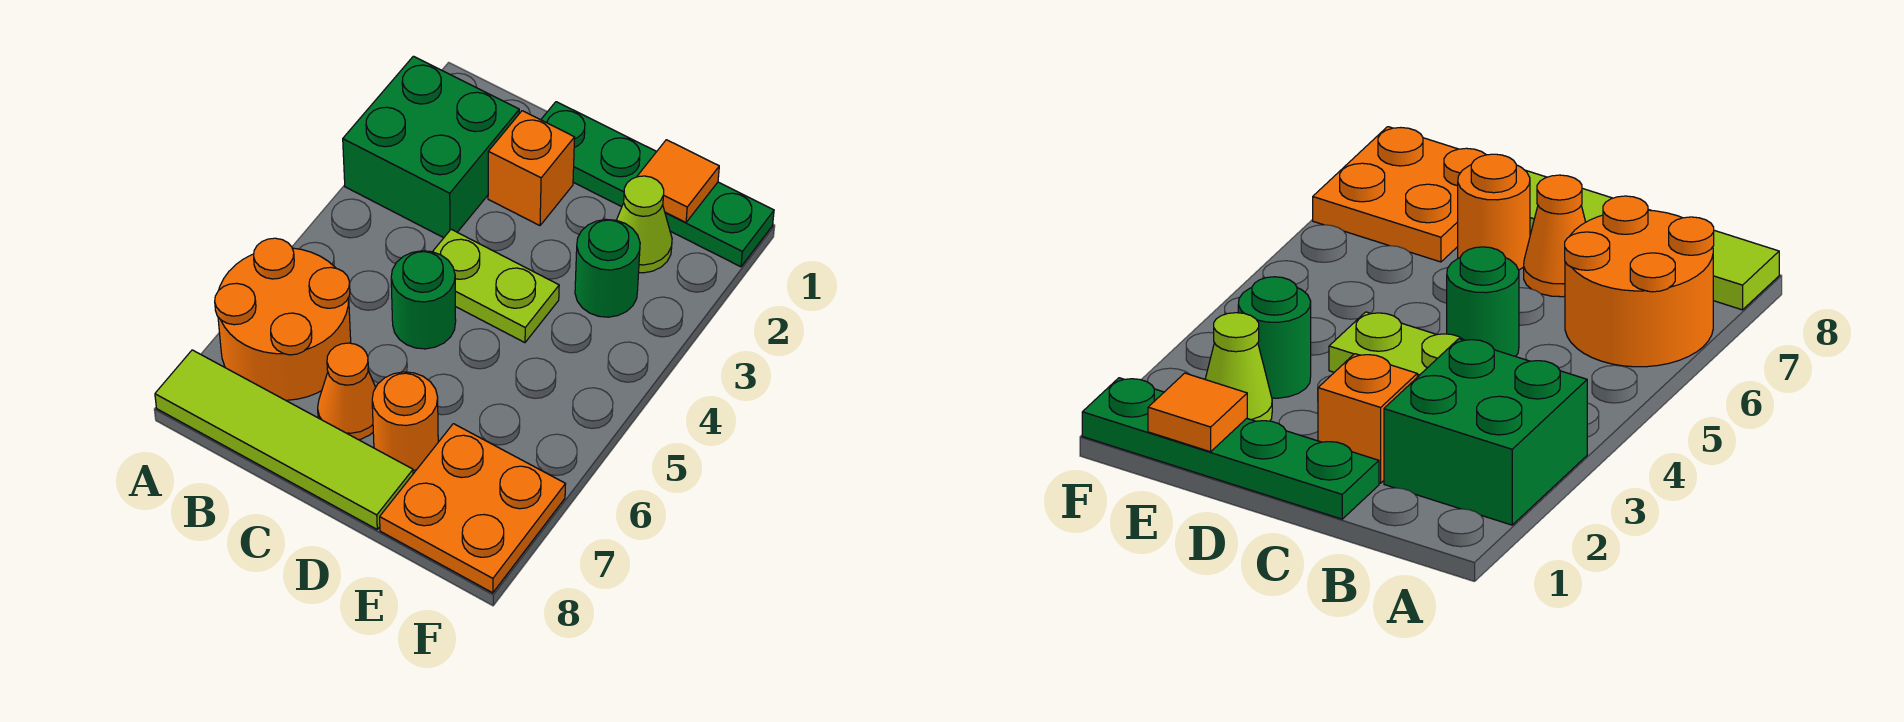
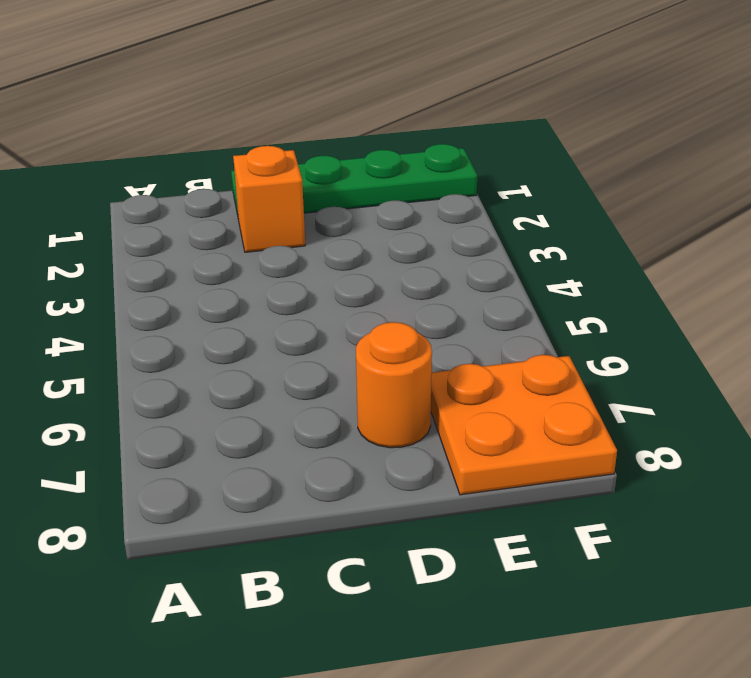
none -> green 2x2 brick [343,56,519,238]
none -> orange 2x2 round brick [215,238,351,400]
none -> lime 1x4 tile [155,350,413,529]

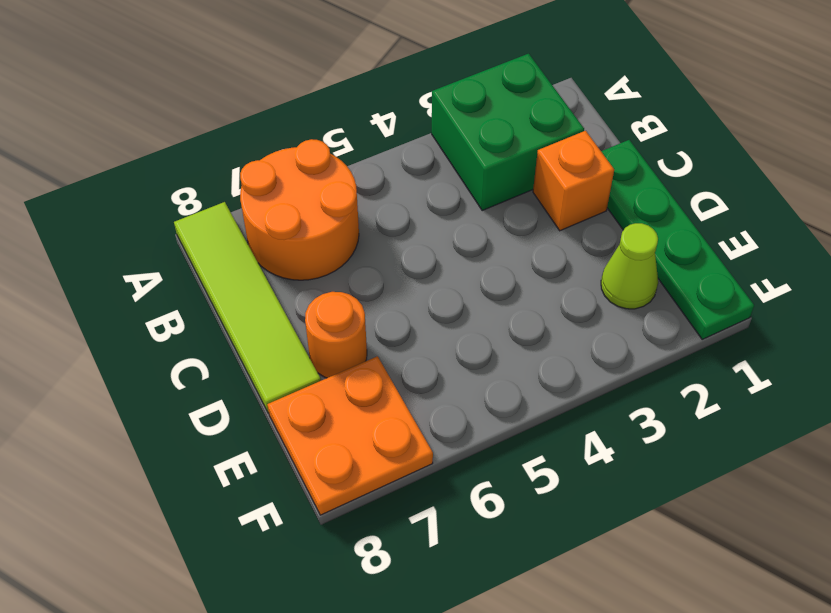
none -> lime 1x2 plate [433,229,559,343]
none -> green 1x1 round brick [391,251,456,349]
none -> orange 1x1 cone [318,343,376,440]

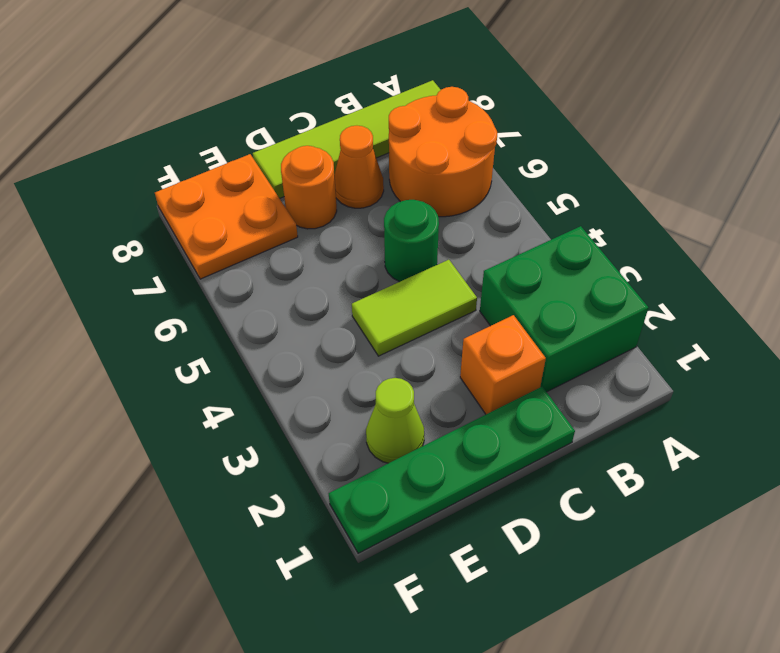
lime 1x2 tile [352,260,477,356] -> lime 1x2 plate [433,229,559,343]
none -> green 1x1 round brick [575,219,640,317]
none -> orange 1x1 tile [637,140,719,222]

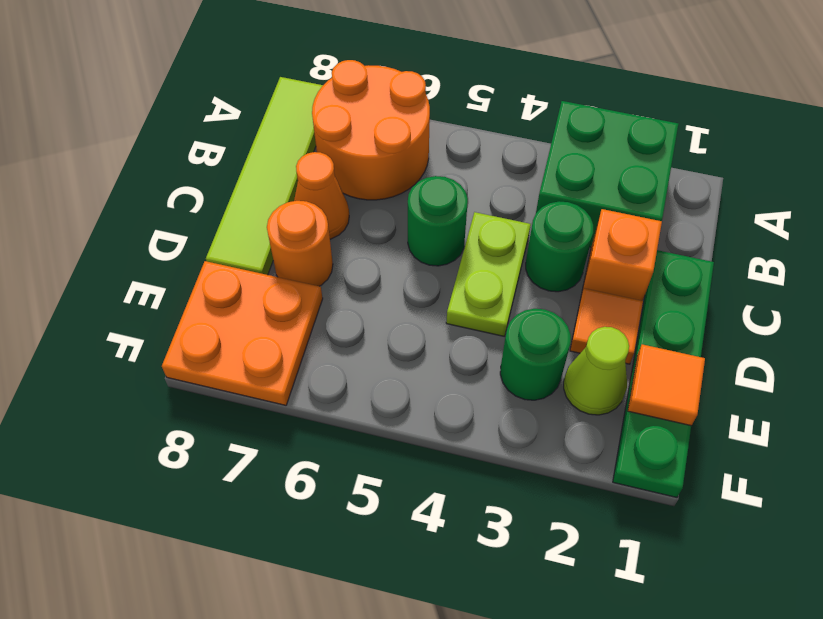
green 1x1 round brick [526,201,593,292] -> none
orange 1x1 tile [570,288,643,364] -> none

